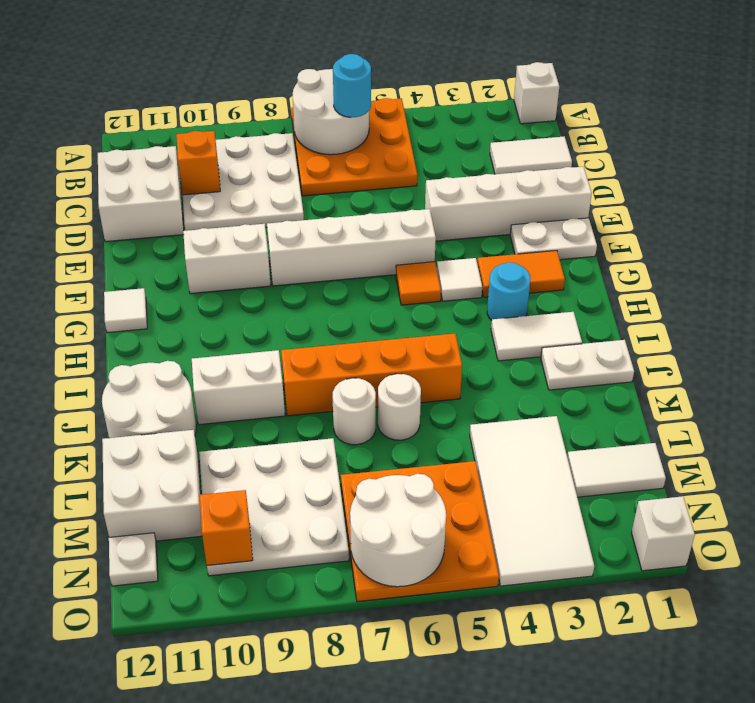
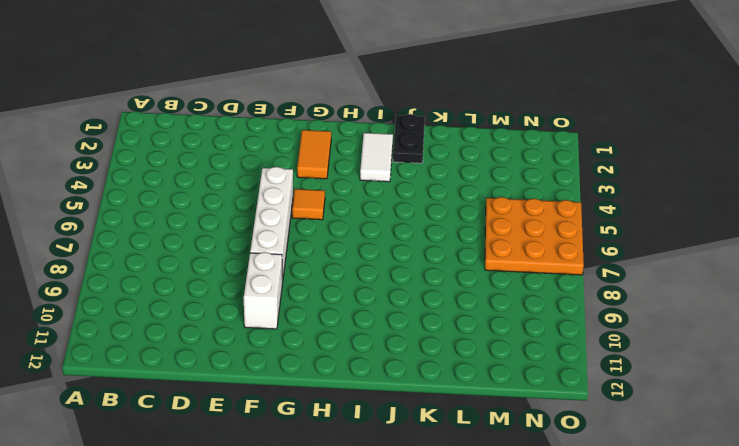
black 1x2 plate [393,114,425,163] -> white 1x2 plate [541,340,634,390]
none -> white 1x1 brick [514,62,559,124]
none -> orange 3x3 plate [291,98,417,196]
none -> white 3x3 plate [183,133,304,231]
none -> white 1x2 tile [490,136,572,174]

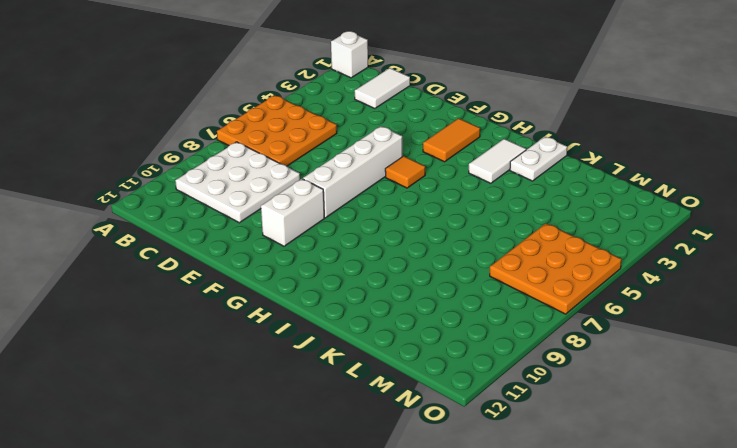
none -> white 2x2 brick [98,146,184,242]
none -> white 1x4 brick [425,167,592,241]
none -> white 1x2 plate [510,218,597,260]
none -> white 1x1 tile [437,258,482,301]

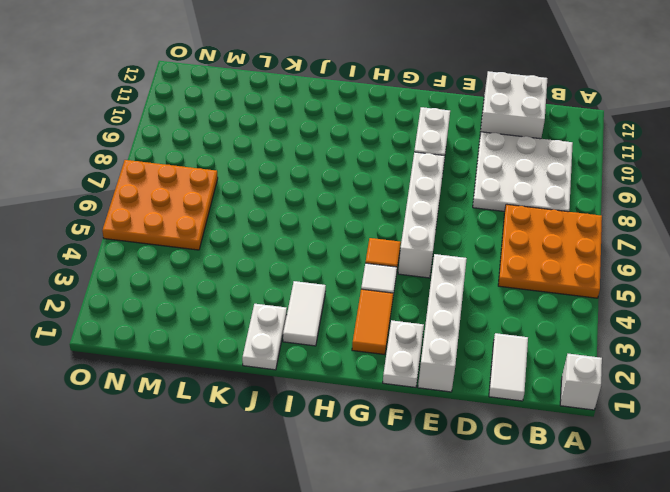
none -> white 1x1 tile [104,288,147,333]
none -> cyan 1x1 round brick [487,262,530,321]
none -> orange 1x4 brick [281,334,462,416]
none -> white 1x2 brick [192,350,285,425]

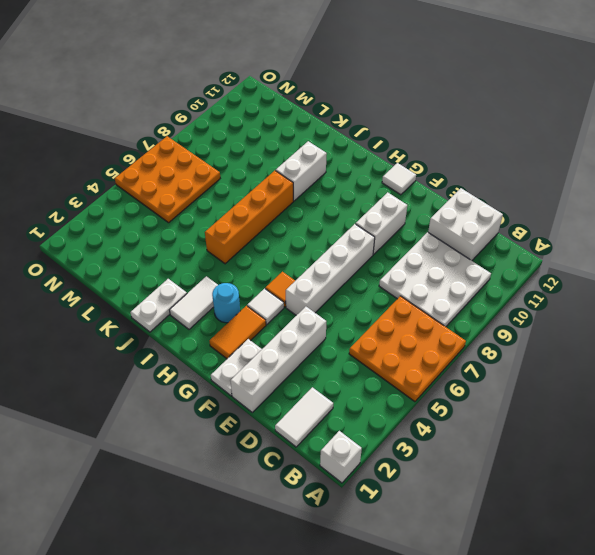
none -> white 2x2 round brick [102,361,196,438]
none -> white 1x1 round brick [378,374,421,440]
none -> white 1x1 round brick [333,378,376,445]
none -> white 2x4 tile [470,416,594,586]

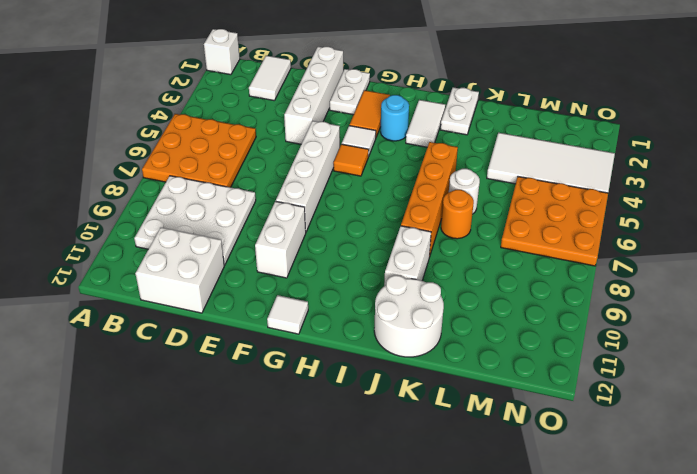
orange 1x1 round brick [441,190,474,239] -> white 1x1 round brick [333,378,376,445]
none -> white 3x3 plate [199,438,349,576]
none -> white 2x2 brick [102,430,202,541]
none -> white 1x2 tile [567,443,666,497]
none -> white 1x1 plate [109,533,158,586]

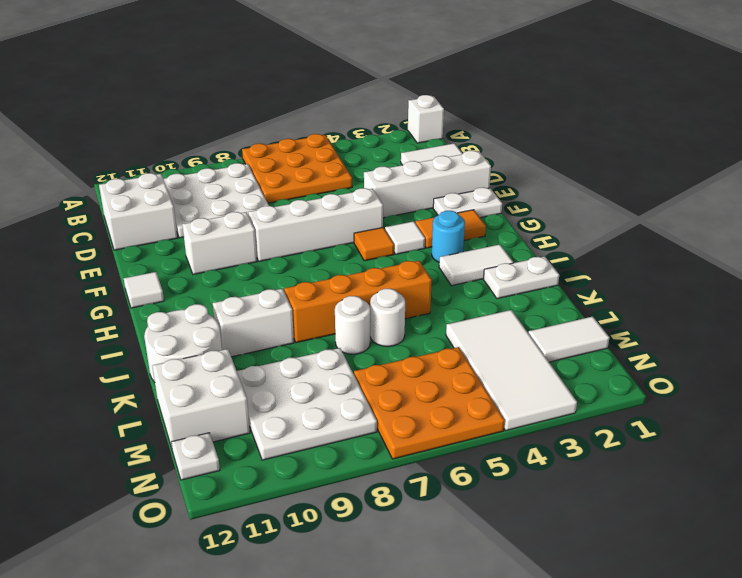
none -> white 1x1 brick [632,496,695,571]
none -> white 2x2 round brick [293,69,369,155]
none -> orange 1x1 brick [176,131,220,195]
none -> white 2x2 round brick [350,474,446,587]

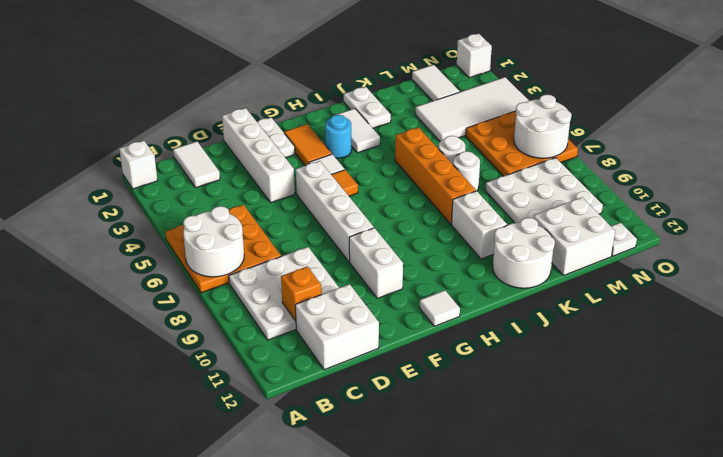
none -> orange 1x1 brick [199,490,253,565]
none -> cyan 1x1 round brick [333,54,371,117]

